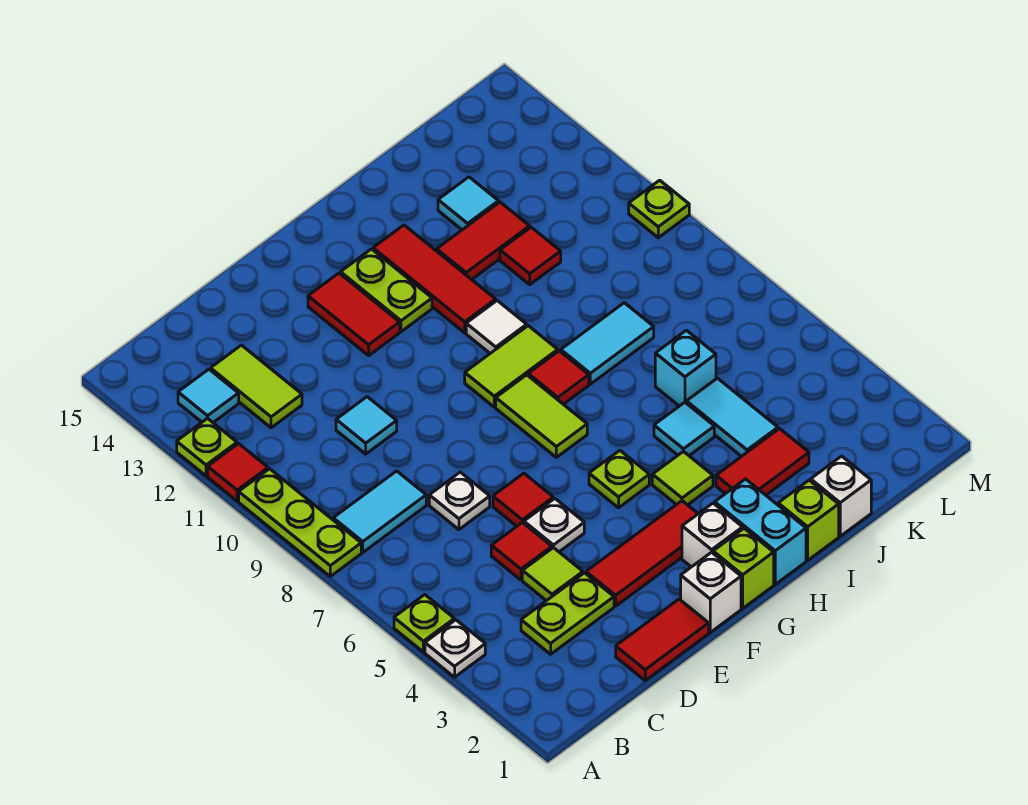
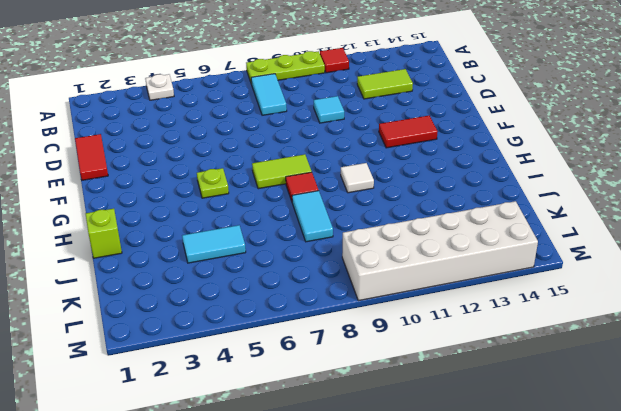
white 2x6 brick [342,201,538,301] -> lime 1x1 plate [629,180,689,238]
none -> lime 1x1 plate [394,595,454,652]
none -> lime 1x1 plate [177,418,237,476]
none -> cyan 1x1 tile [178,369,239,423]
none -> lime 1x2 plate [521,573,614,654]

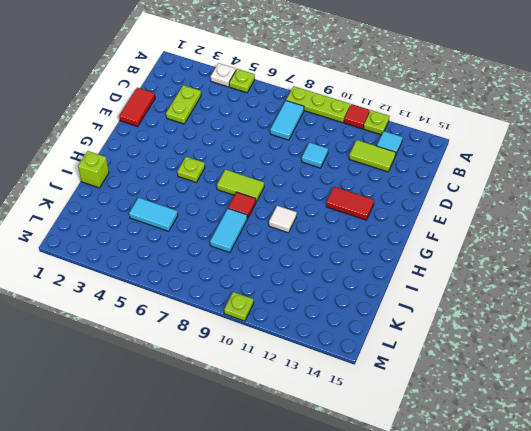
none -> lime 1x1 tile [522,548,583,601]
none -> red 1x1 tile [491,522,552,580]
none -> white 1x1 plate [429,472,490,530]
none -> red 1x3 tile [586,501,698,606]

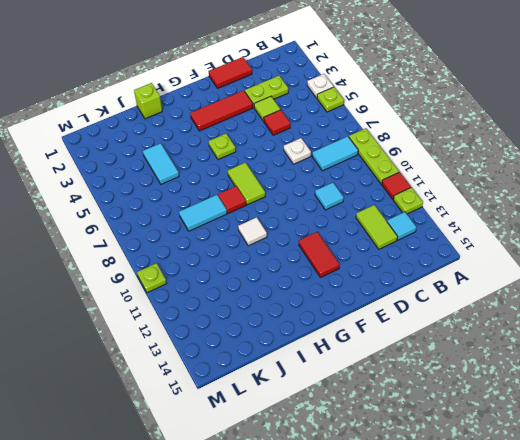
none -> white 1x1 plate [524,499,584,552]
none -> red 1x1 tile [493,473,553,526]
none -> white 1x1 brick [681,552,741,632]
none -> lime 1x1 brick [713,528,774,608]

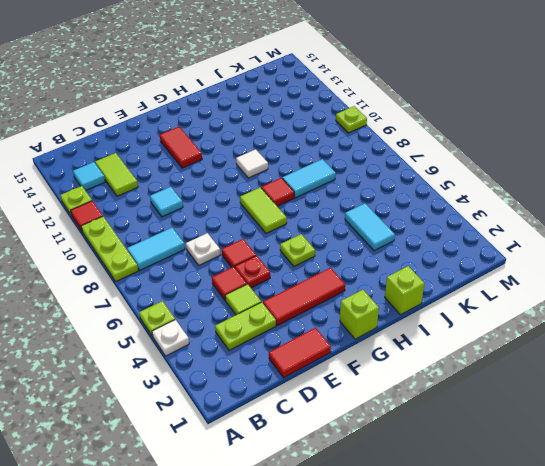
red 1x1 plate [235,256,270,288] -> white 1x1 plate [524,499,584,552]
none -> white 1x1 brick [681,552,741,632]
none -> white 1x1 brick [682,503,743,567]
none -> lime 1x2 tile [465,326,558,407]
none -> lime 1x2 plate [341,249,432,332]

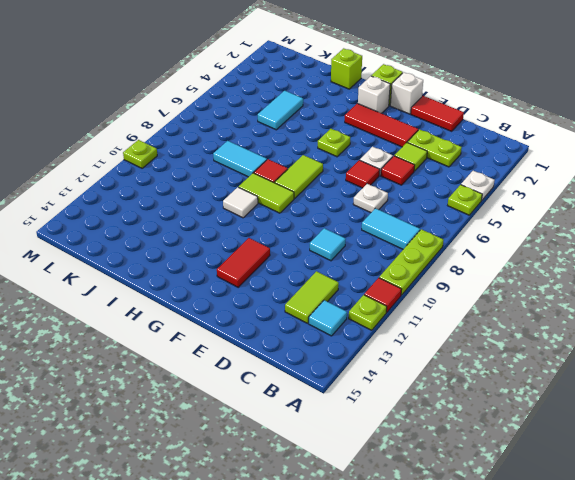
none -> lime 1x2 plate [341,249,432,332]
none -> cyan 1x2 brick [715,479,806,584]
none -> lime 1x1 tile [652,451,713,505]
none -> red 1x3 tile [373,225,496,333]

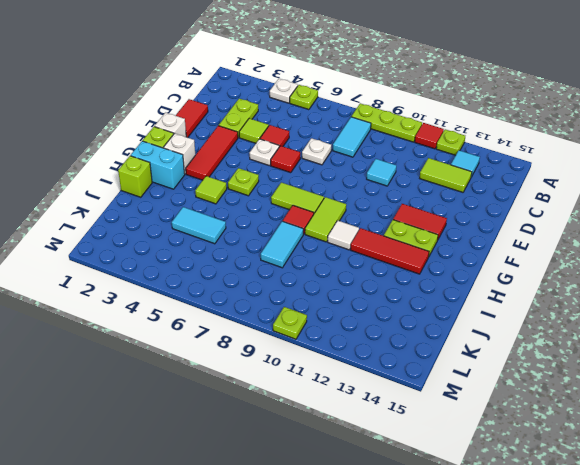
none -> red 1x2 tile [716,429,809,495]
none -> cyan 1x1 tile [654,402,714,456]
none -> red 1x2 tile [437,202,530,280]
none -> white 1x1 brick [811,456,871,536]

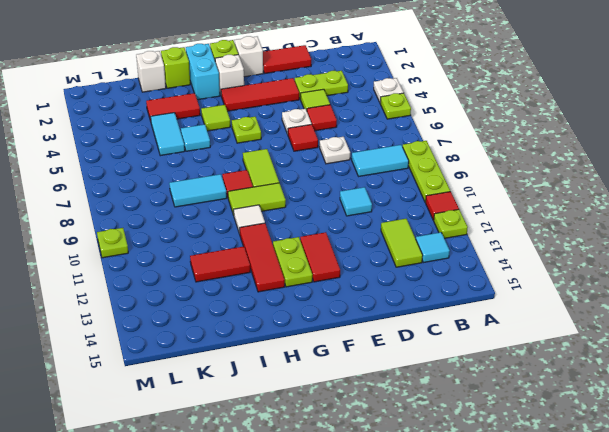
none -> cyan 1x1 brick [655,330,716,406]
none -> red 1x1 tile [500,227,561,285]
none -> cyan 1x1 tile [438,177,499,230]

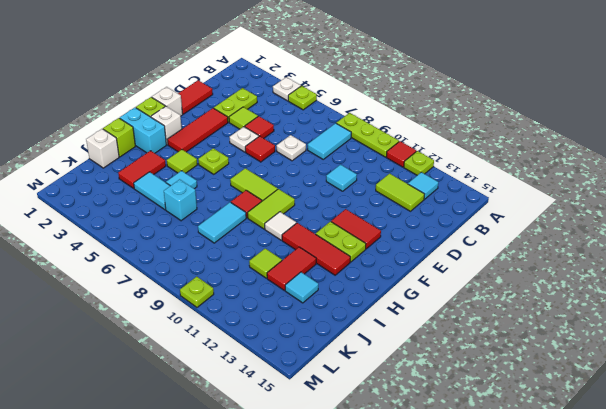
lime 1x1 tile [249,249,282,278] -> red 1x1 tile [500,227,561,285]

